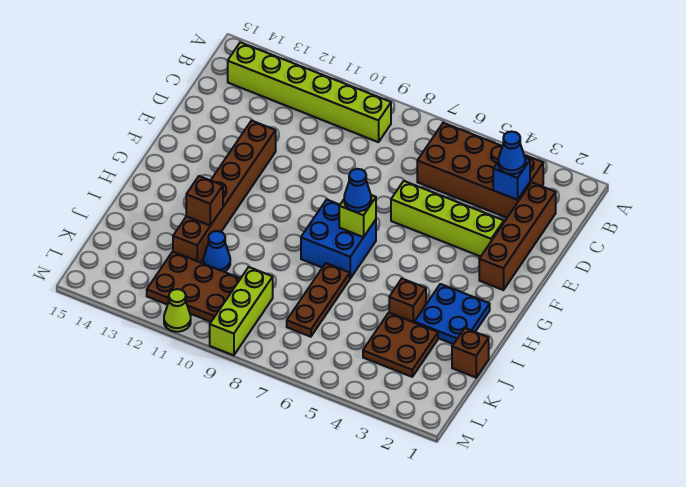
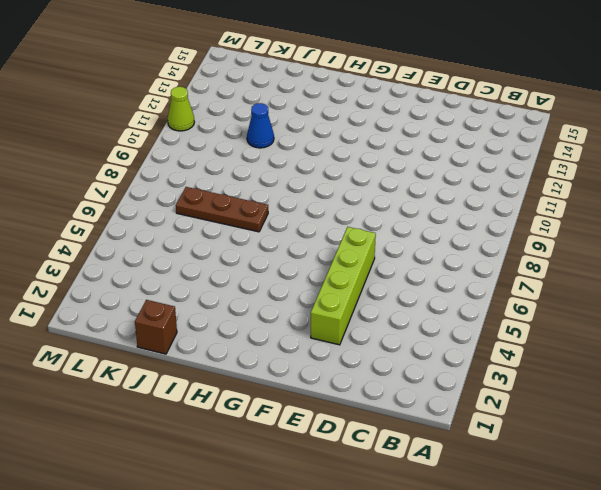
none -> brown 2x4 brick [417,123,543,218]
none -> lime 1x6 brick [228,42,391,142]
none -> brown 1x4 brick [479,182,556,290]

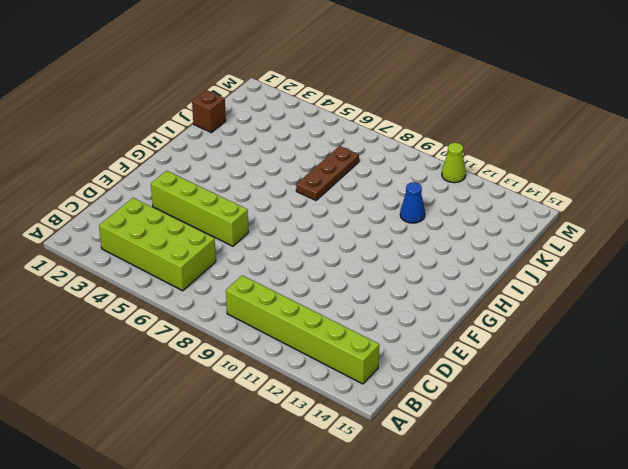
lime 2x4 brick [99,198,216,291] -> brown 2x4 brick [417,123,543,218]
none -> brown 1x4 brick [479,182,556,290]
none -> brown 1x6 brick [173,121,276,262]
none -> blue 2x2 brick [301,200,376,278]

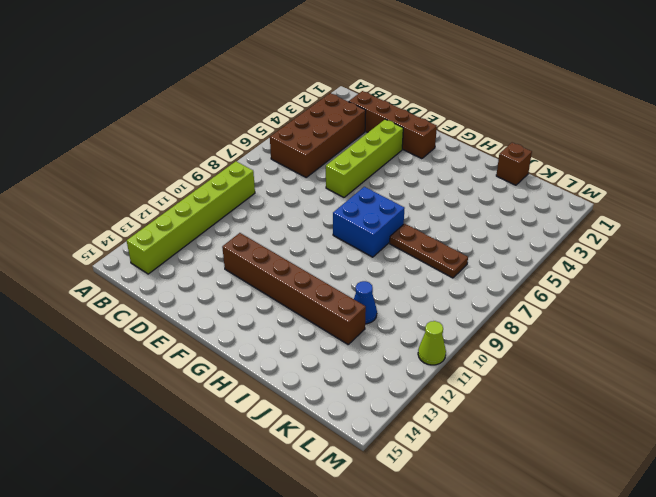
none -> blue 2x2 plate [415,284,490,344]
none -> brown 1x1 brick [389,279,426,323]
none -> brown 2x2 plate [363,313,438,377]

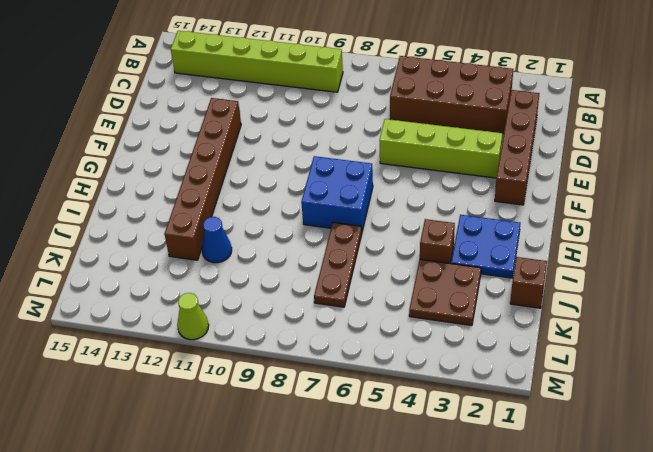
none -> lime 1x3 brick [210,267,273,355]
none -> brown 2x3 plate [147,252,241,322]
none -> blue 1x1 brick [493,158,530,200]

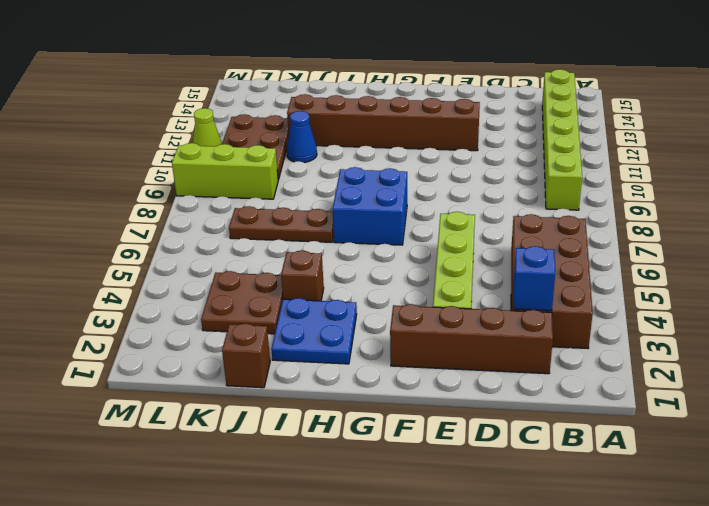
none -> lime 1x1 brick [339,195,376,237]
none -> brown 1x1 brick [186,176,223,225]
none -> blue 1x1 cone [498,132,525,174]

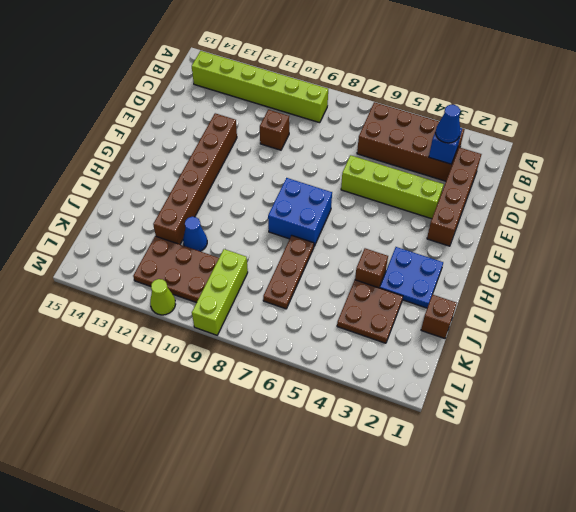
brown 1x1 brick [260,110,289,150] -> brown 1x1 brick moved to [186,176,223,225]
none -> lime 1x1 brick [339,195,376,237]
none -> blue 1x1 cone [344,169,371,211]

